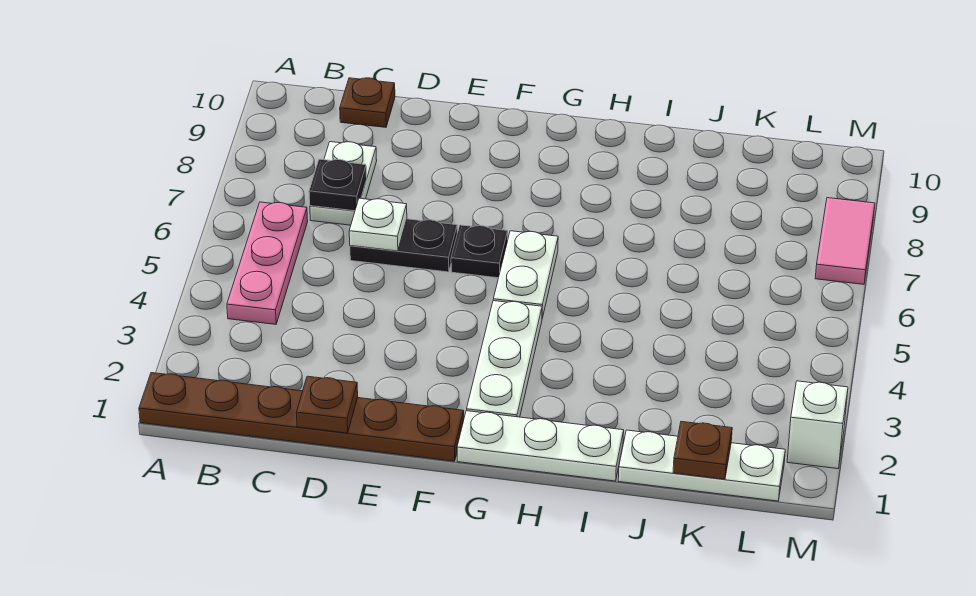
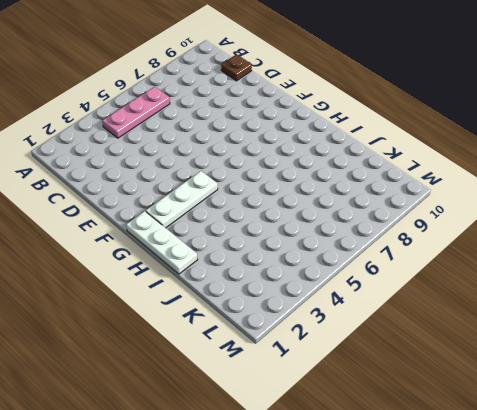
none -> brown 1x6 plate [139,373,464,461]
none -> white 1x2 plate [310,142,377,225]
none -> black 1x2 plate [350,219,457,272]

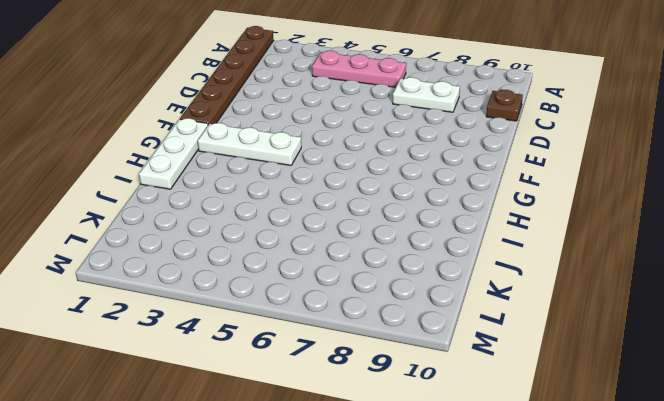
none -> black 1x2 plate [350,219,457,272]
none -> black 1x1 plate [451,225,508,278]
none -> white 1x2 plate [493,231,558,318]

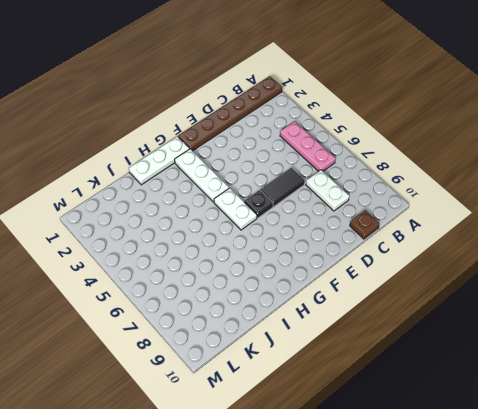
black 1x2 tile [260,168,305,207] -> black 1x2 plate [350,219,457,272]
none -> white 1x3 plate [618,430,785,501]
none -> white 1x1 brick [787,381,848,469]
none -> pink 1x2 tile [815,198,875,284]

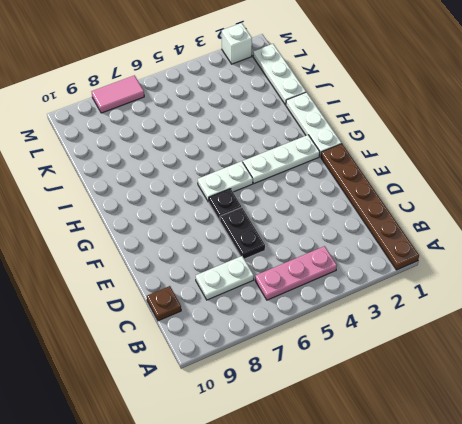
none -> black 1x1 plate [309,159,367,211]
none -> brown 1x1 plate [296,376,358,433]
none -> white 1x1 plate [349,198,407,251]

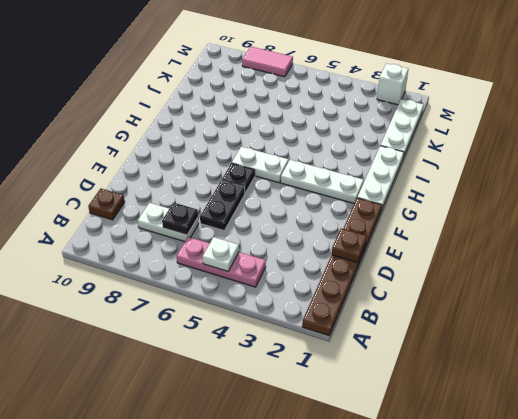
white 1x1 plate [203,237,239,271] -> white 1x1 plate moved to [349,198,407,251]
none -> brown 1x1 plate [673,422,732,479]

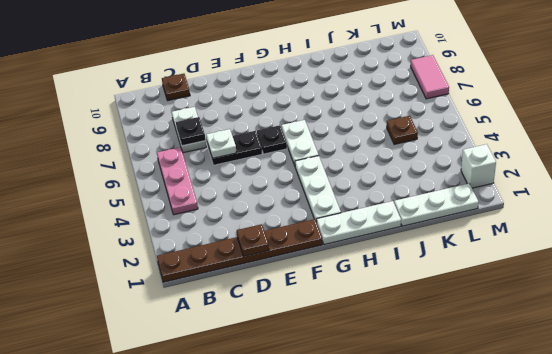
brown 1x1 plate [387,116,418,144] -> brown 1x1 plate moved to [673,422,732,479]

